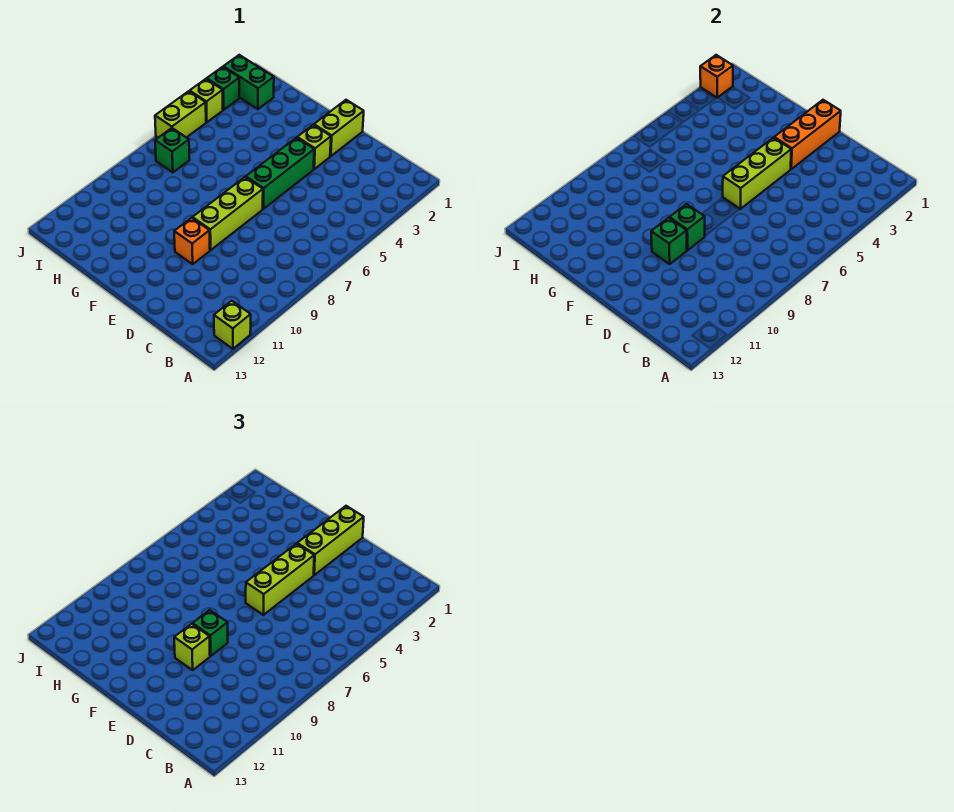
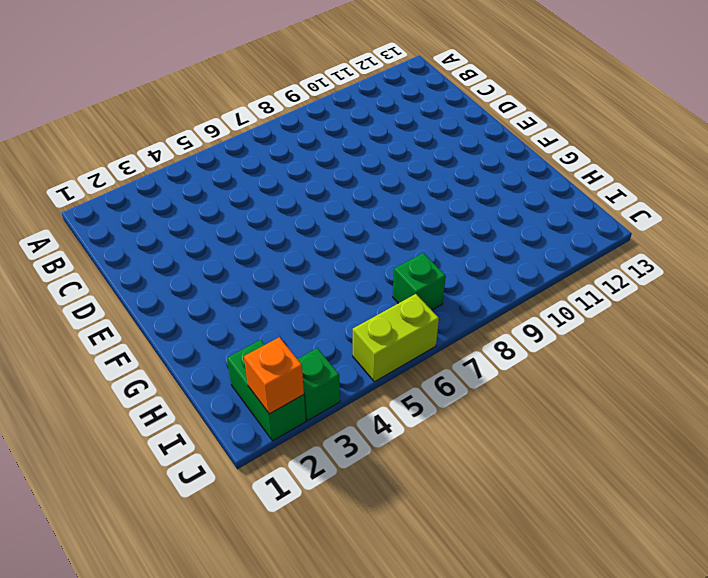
none -> lime 1x1 brick [214,301,251,349]
none -> lime 1x2 brick [314,100,364,156]
none -> lime 1x1 brick [297,125,331,169]

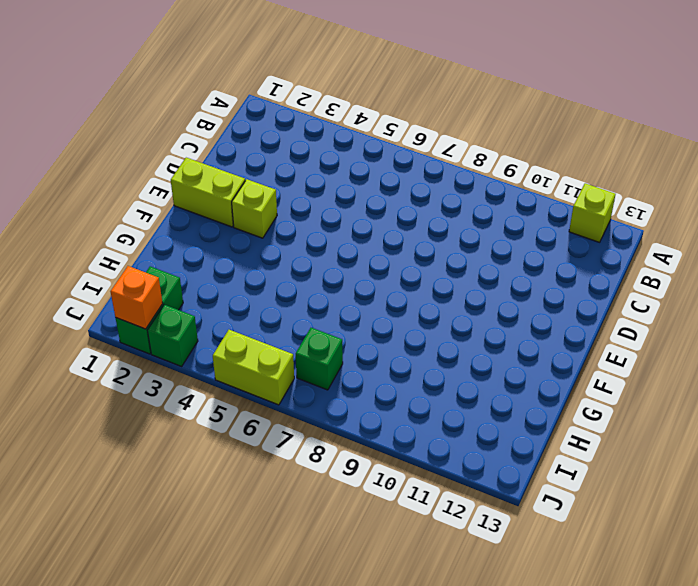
none -> green 1x3 brick [246,138,314,209]
none -> lime 1x3 brick [192,177,263,250]
none -> orange 1x1 brick [174,218,210,264]

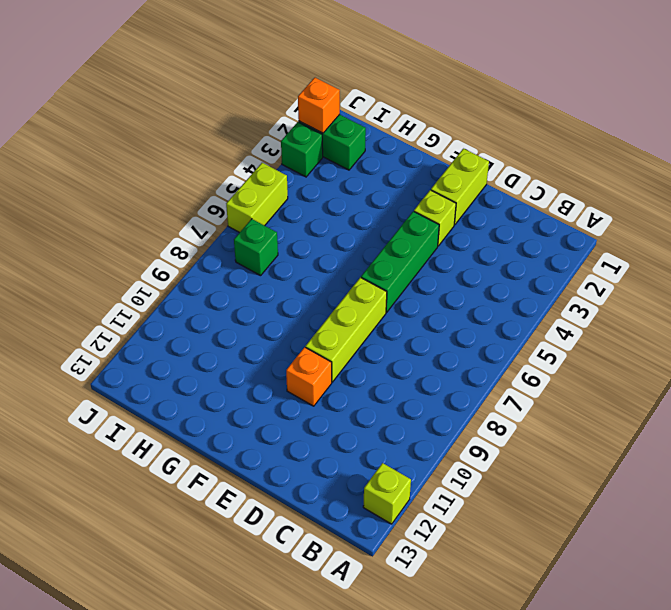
none -> lime 1x1 brick [190,79,223,122]
none -> orange 1x3 brick [774,100,841,169]
none -> lime 1x3 brick [723,138,791,209]

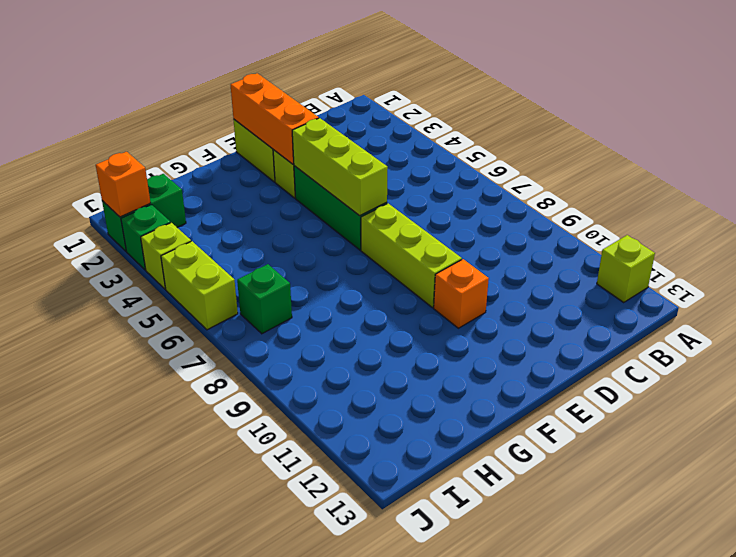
none -> green 1x1 brick [669,204,705,250]
none -> green 1x1 brick [651,218,687,264]
none -> lime 1x3 brick [297,506,364,575]

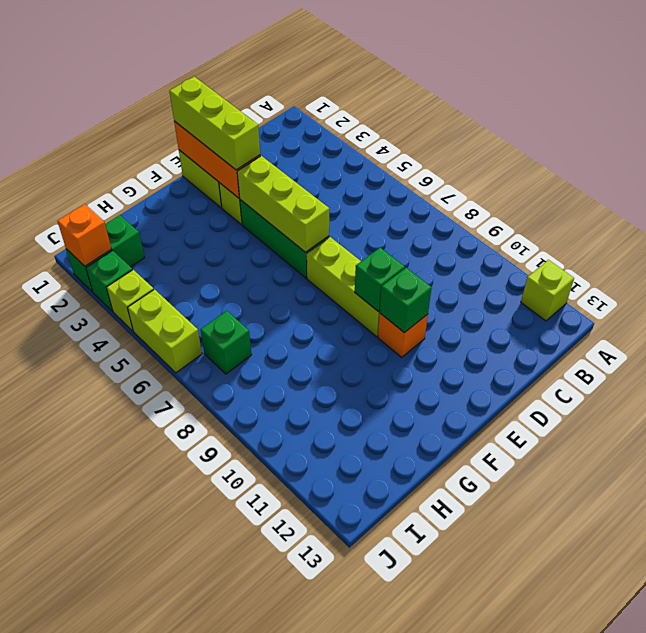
none -> lime 1x3 brick [246,544,314,615]
none -> green 1x1 brick [192,610,228,656]
none -> lime 1x1 brick [174,624,210,670]

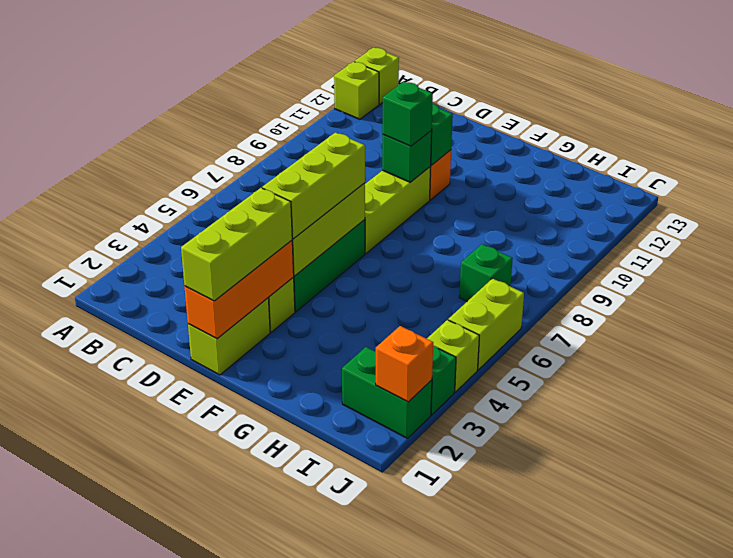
lime 1x1 brick [355,48,399,104] -> lime 1x1 brick moved to [174,624,210,670]

